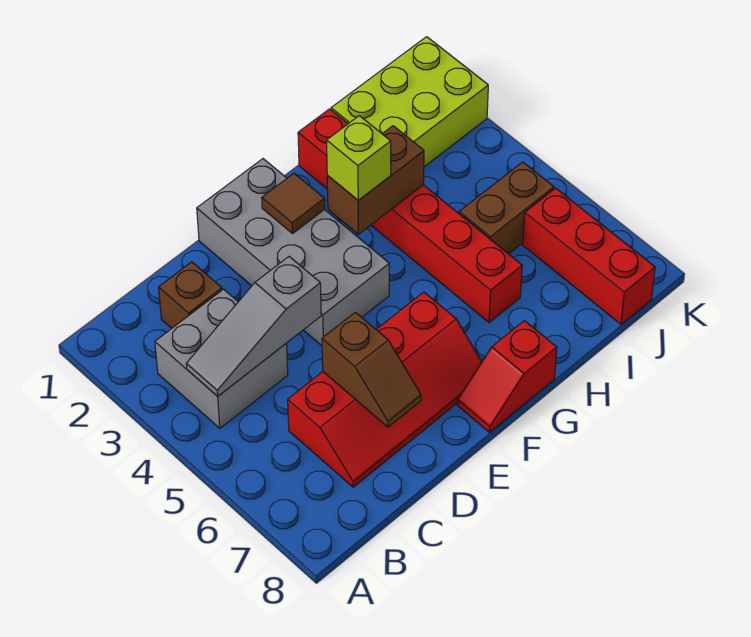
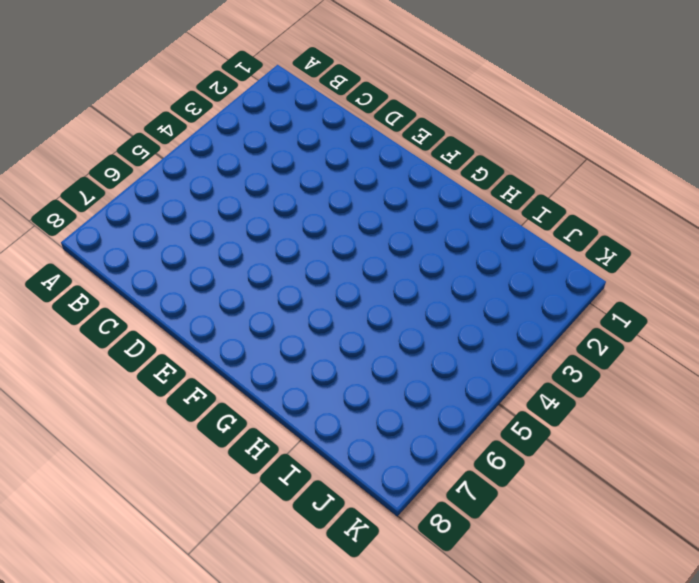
none -> grey 2x2 brick [155,289,288,428]
none -> brown 1x1 brick [159,262,222,328]
none -> red 2x4 slope [288,292,482,487]

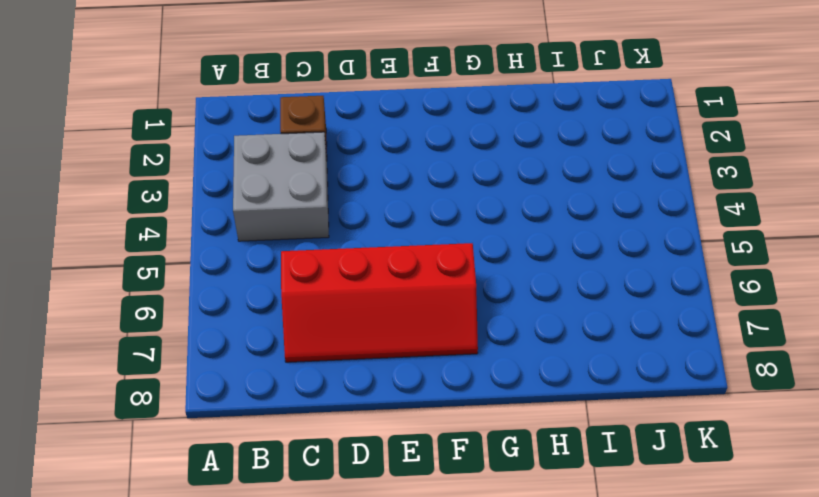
none -> grey 2x4 brick [197,159,389,346]
none -> red 1x2 slope [457,321,557,432]
none -> red 1x6 brick [298,109,522,323]

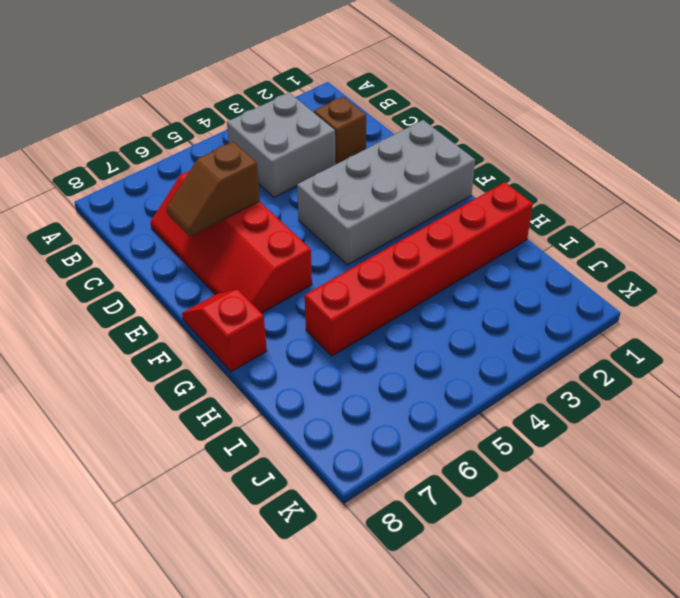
none -> lime 2x3 brick [331,37,488,167]
none -> brown 1x2 brick [459,162,554,254]
none -> red 1x3 brick [523,188,655,324]

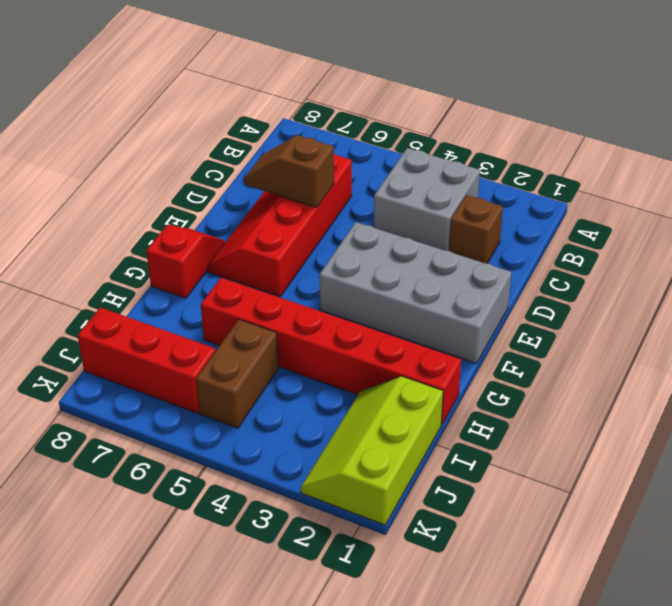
lime 2x3 slope [301,376,443,525] -> lime 2x3 brick [331,37,488,167]
none -> grey 1x3 slope [186,257,321,396]
none -> brown 1x1 tile [262,173,325,234]
none -> brown 1x2 brick [327,126,424,234]

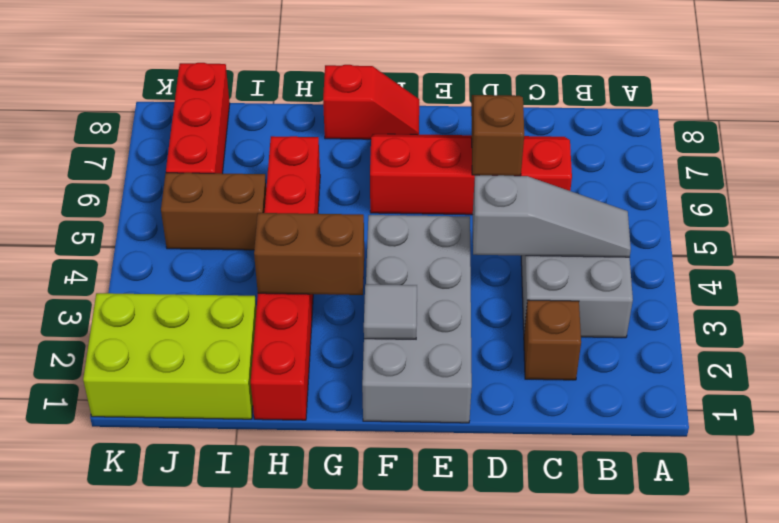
grey 1x1 tile [364,284,417,339] -> brown 1x1 tile [262,173,325,234]
none -> lime 1x1 brick [327,116,391,200]

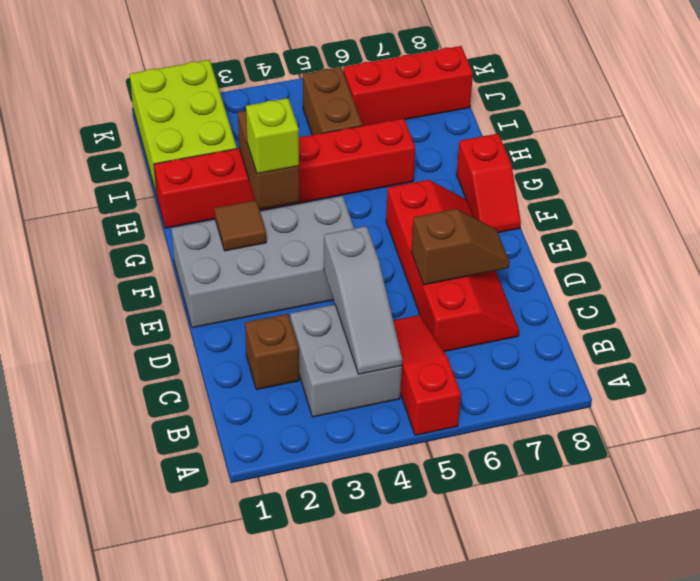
red 1x3 slope [393,315,461,435] -> none

